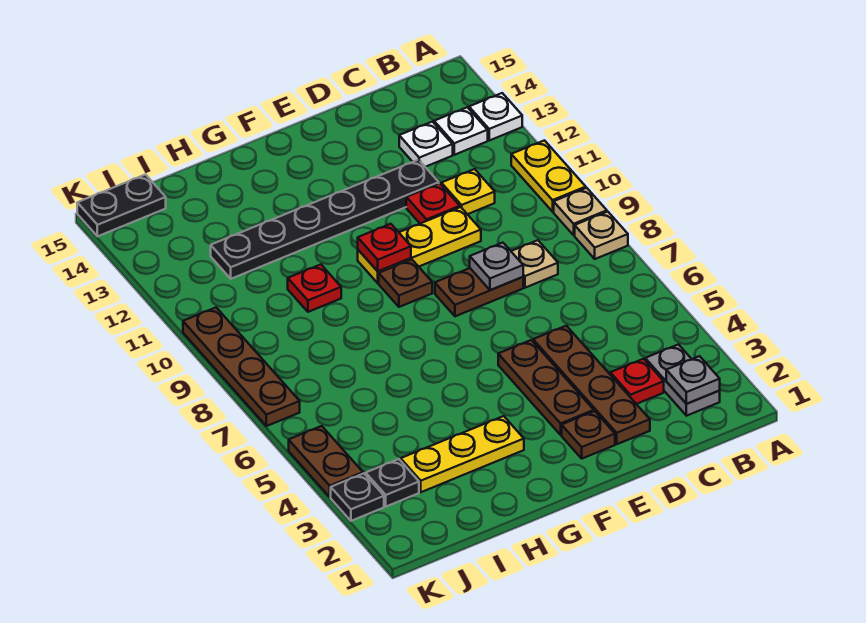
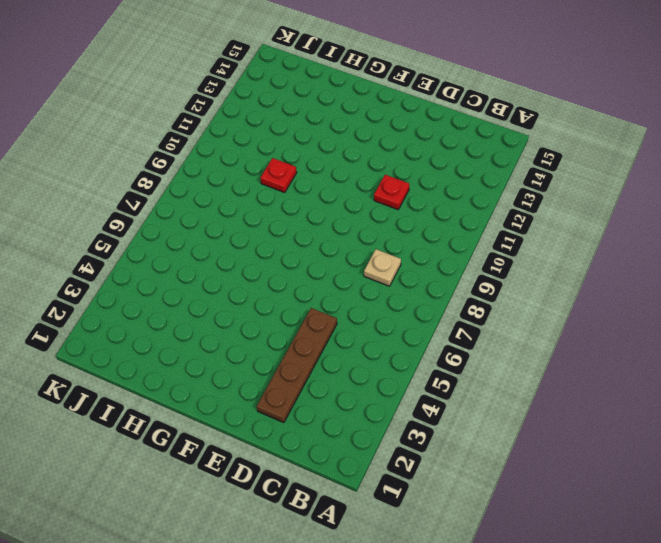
none -> tan 1x1 plate [575,212,628,259]
none -> tan 1x1 plate [554,188,607,235]
none -> yellow 1x2 plate [511,140,586,212]

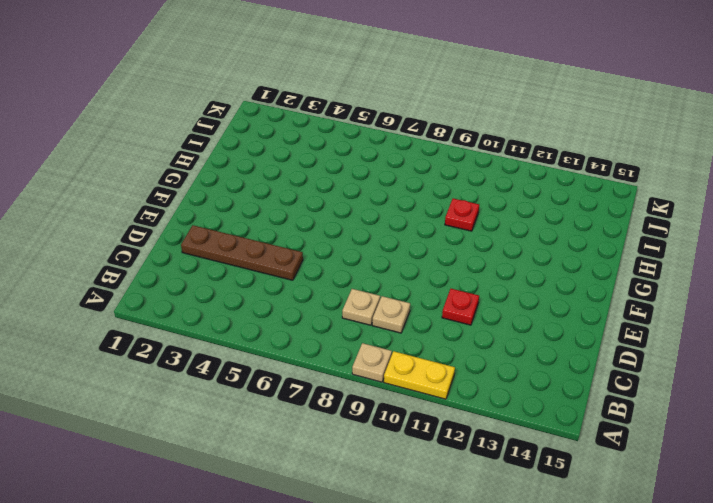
tan 1x1 plate [372,296,410,333] -> tan 1x1 plate moved to [575,212,628,259]
none -> white 1x1 plate [469,93,522,140]
none -> grey 1x2 plate [645,344,720,416]
none -> white 1x1 plate [434,107,488,155]

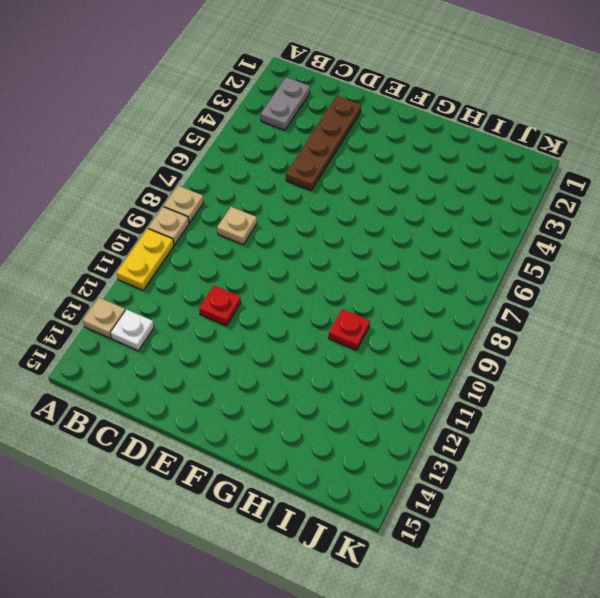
tan 1x1 plate [83,298,125,338] -> white 1x1 plate [469,93,522,140]
none -> red 1x1 plate [610,359,664,404]
none -> yellow 1x1 plate [441,169,495,214]
none -> white 1x1 plate [399,122,453,167]

